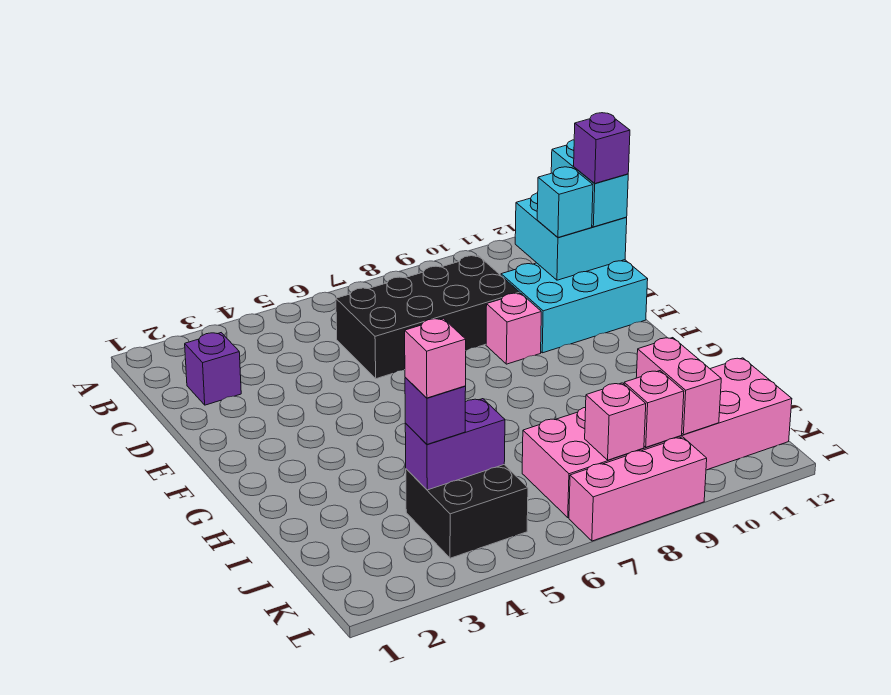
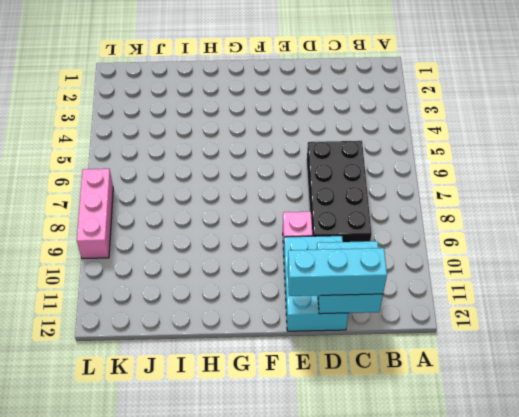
cyan 1x3 brick [288,248,387,296] -> cyan 1x2 brick [551,140,628,227]
none -> purple 1x1 brick [185,333,241,405]
none -> black 2x2 brick [406,465,528,558]
none -> pink 2x6 brick [522,358,792,518]

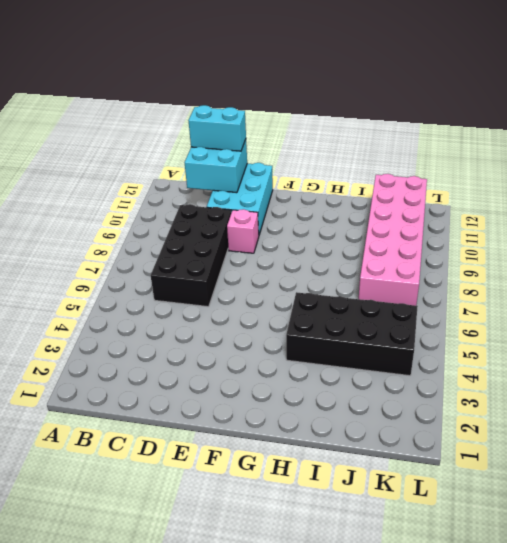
black 2x4 brick [286,292,418,376] -> black 2x2 brick [406,465,528,558]
none -> purple 1x1 brick [185,333,241,405]
none -> pink 1x3 brick [569,437,707,541]
none -> purple 1x2 brick [405,399,505,490]

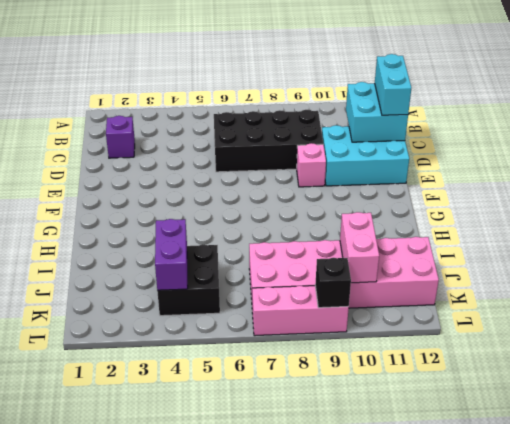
purple 1x2 brick [155,219,188,290] -> purple 1x2 brick turned to [405,399,505,490]
black 1x1 brick [315,258,351,308] -> none
none -> pink 1x1 brick [585,383,646,460]
none -> pink 1x1 brick [624,371,684,447]
none -> cyan 1x1 brick [537,167,593,237]

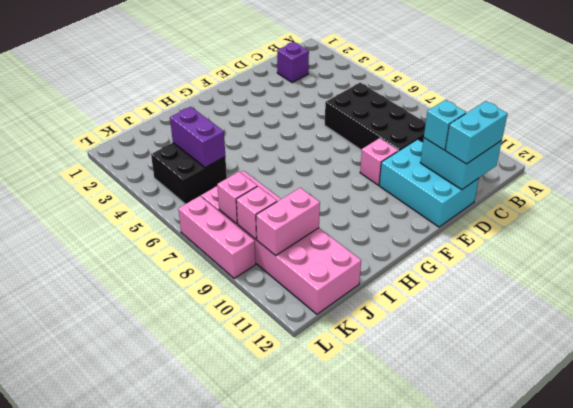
none -> purple 1x1 brick [405,378,466,444]
none -> purple 1x1 brick [574,113,630,183]
none -> pink 1x1 brick [405,318,466,398]

